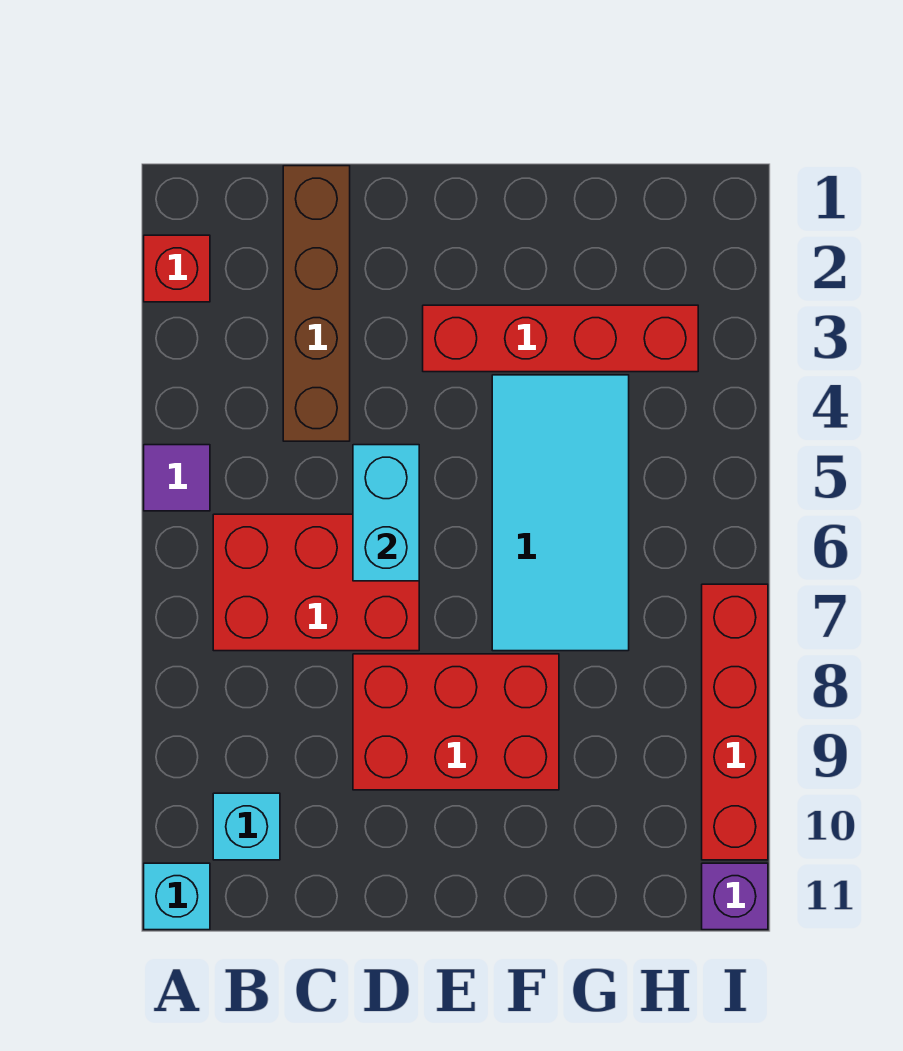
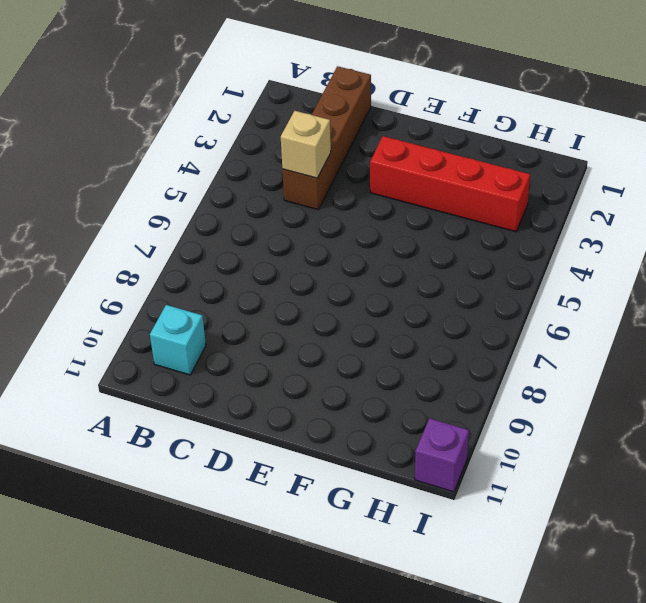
tan 1x1 brick [281,111,331,178] -> none
none -> red 1x1 brick [144,235,210,302]
none -> purple 1x1 tile [144,445,210,511]
none -> cyan 1x1 brick [144,863,210,930]

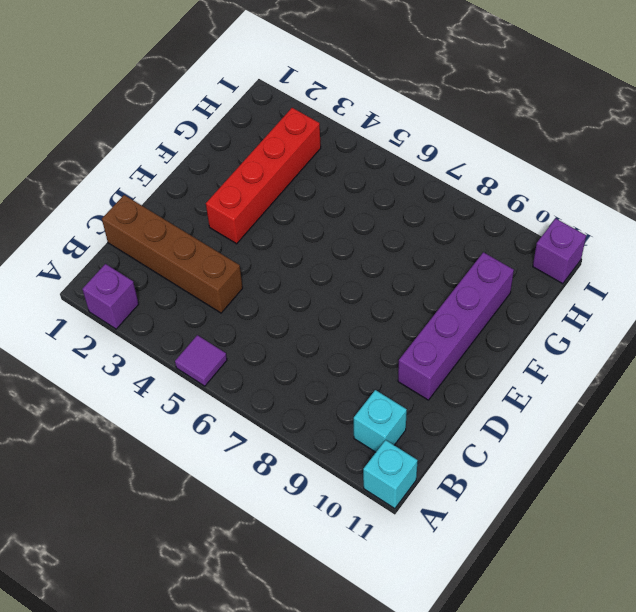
purple 1x1 brick [82,264,139,329] -> red 1x1 brick [144,235,210,302]
purple 1x4 brick [398,252,514,400] -> none
none -> red 2x3 brick [213,514,419,651]
none -> red 2x3 brick [353,654,559,790]
none -> cyan 2x4 tile [492,375,629,651]

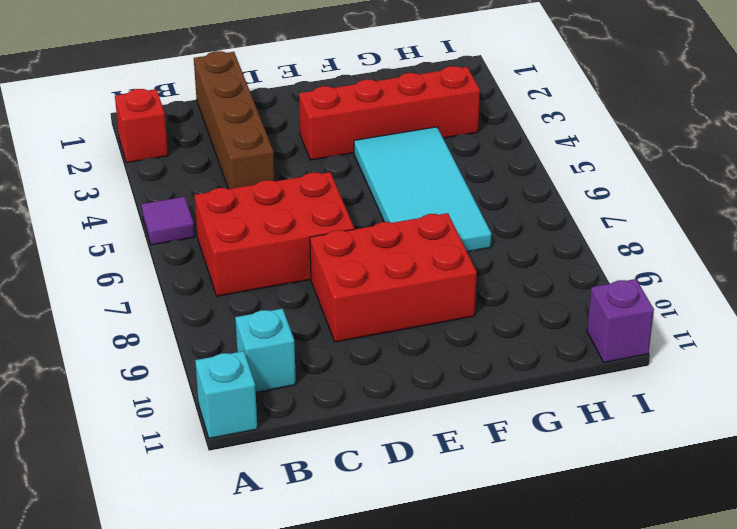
none -> red 1x4 brick [702,584,768,860]
none -> cyan 1x2 brick [353,445,419,581]

